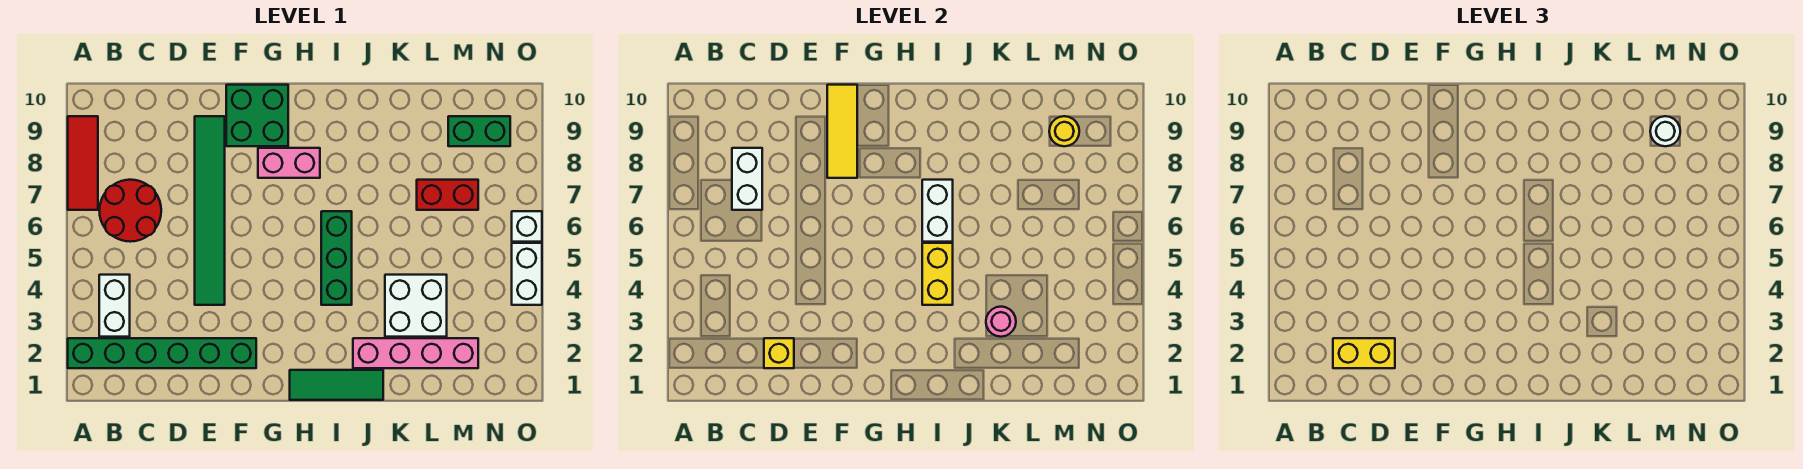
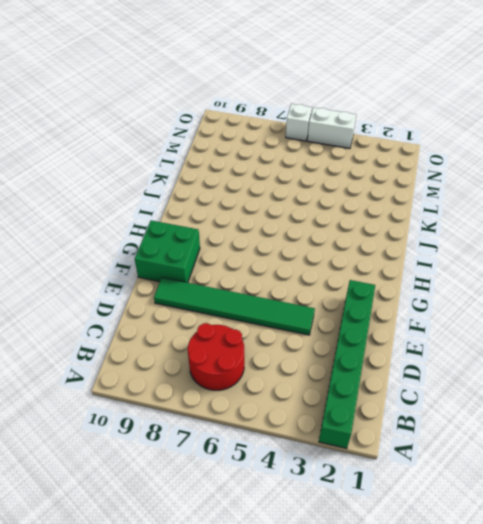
none -> red 1x3 tile [68,116,98,210]
none -> white 1x2 brick [99,275,130,337]
none -> pink 1x2 brick [258,148,320,178]

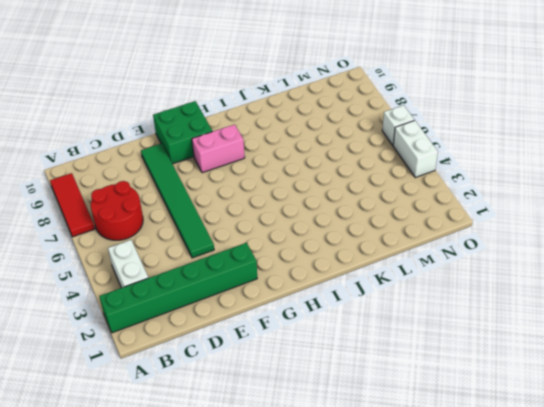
none -> green 1x3 tile [290,370,383,400]
none -> green 1x3 brick [321,211,352,305]
none -> pink 1x4 brick [353,338,478,368]

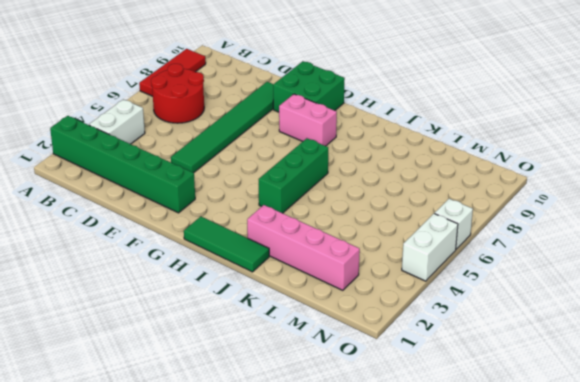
none -> white 2x2 brick [385,275,447,337]
none -> red 1x2 brick [417,180,478,210]
none -> green 1x2 brick [448,116,510,146]

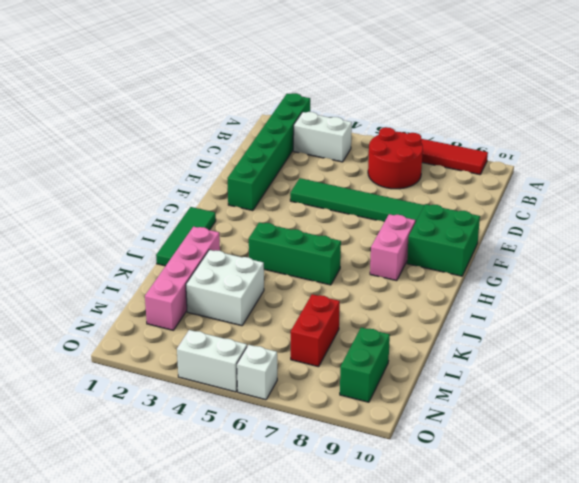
none -> white 1x2 brick [732,148,762,210]
none -> yellow 1x1 brick [764,338,794,368]
none -> yellow 1x3 tile [827,85,857,178]

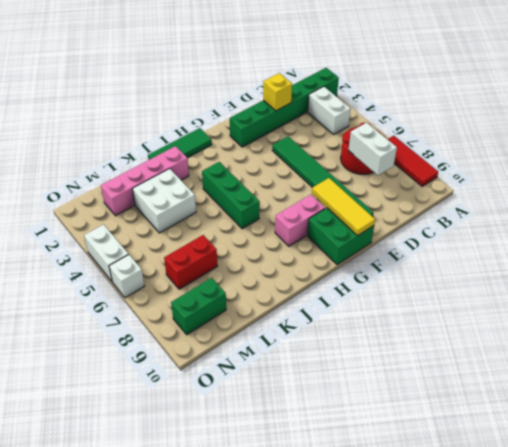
none -> yellow 1x2 brick [922,243,953,305]
none -> white 1x2 brick [922,180,953,242]
none -> pink 1x1 round brick [986,307,1016,337]

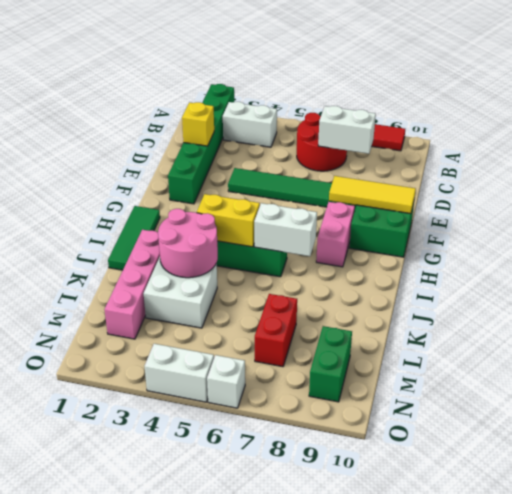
pink 2x2 round brick [158,209,218,278] -> pink 1x1 round brick [986,307,1016,337]
none -> yellow 1x1 round brick [1049,116,1079,146]
none -> yellow 1x2 brick [1333,338,1395,368]
none -> white 1x1 round brick [1650,116,1680,146]

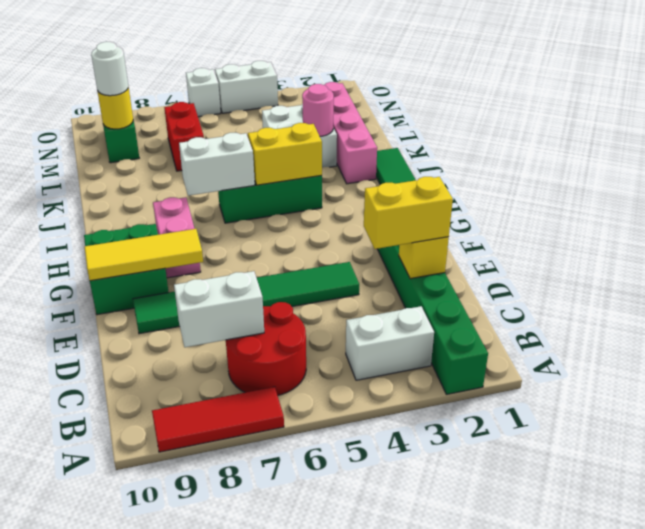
yellow 1x2 brick [364,177,453,249] -> yellow 1x2 brick turned to [1333,338,1395,368]

